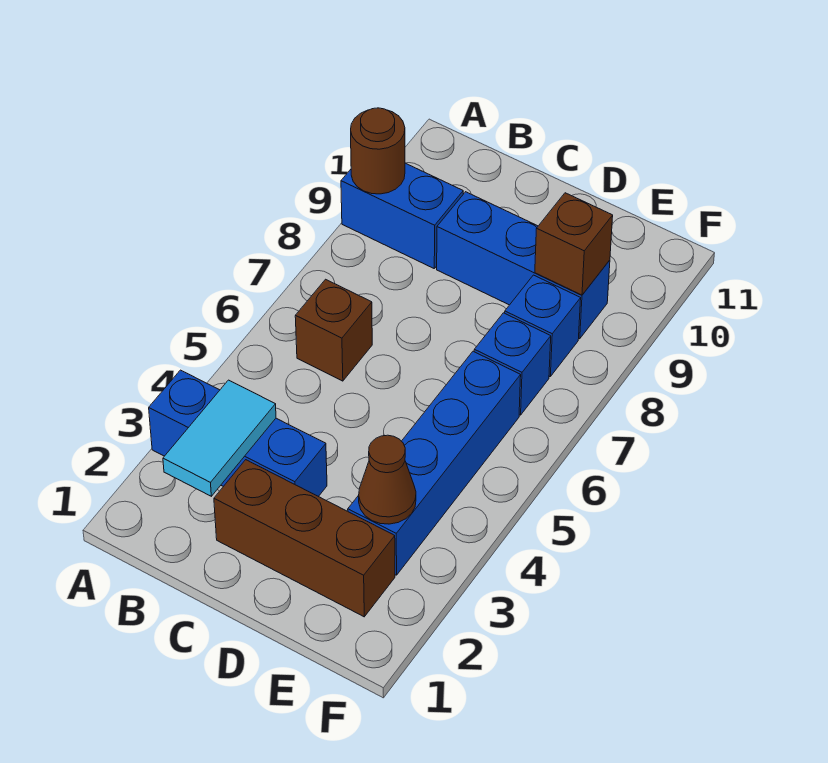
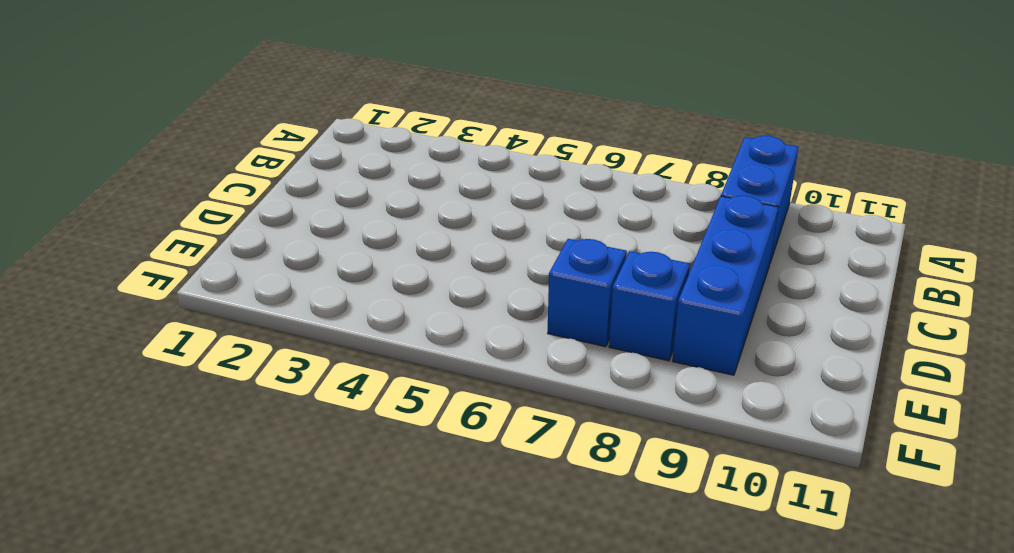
none -> blue 1x3 brick [149,370,327,497]
none -> brown 1x1 brick [295,279,372,381]
none -> brown 1x3 brick [214,460,395,617]

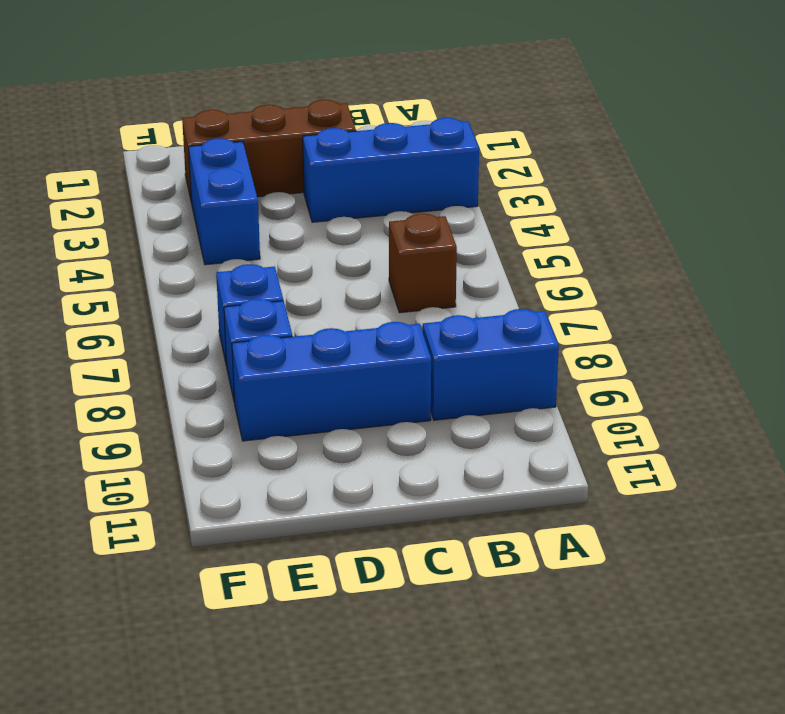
blue 1x2 brick [189,138,260,265] -> blue 1x4 brick [348,351,521,575]
none -> brown 1x1 round brick [351,108,405,194]
none -> cyan 1x2 tile [163,380,276,496]
none -> brown 1x1 cone [359,435,416,524]

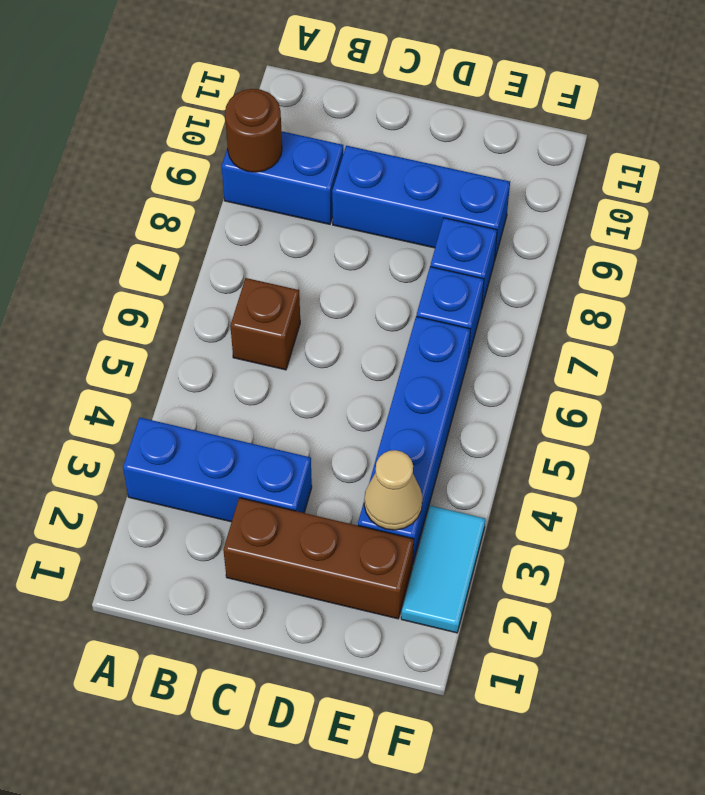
tan 1x1 cone [364,450,423,530] -> brown 1x1 cone [359,435,416,524]
cyan 1x2 tile [401,506,485,633] -> cyan 1x2 tile moved to [163,380,276,496]
none -> brown 1x1 brick [535,193,613,295]

